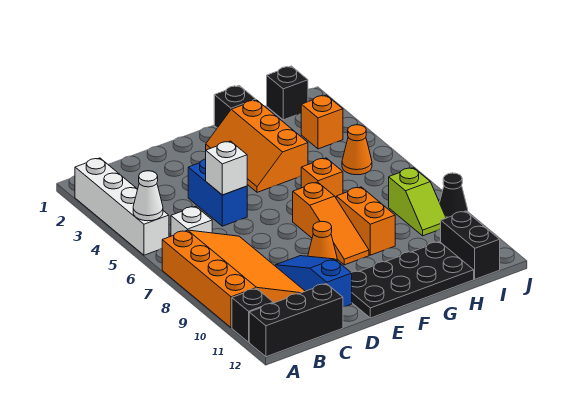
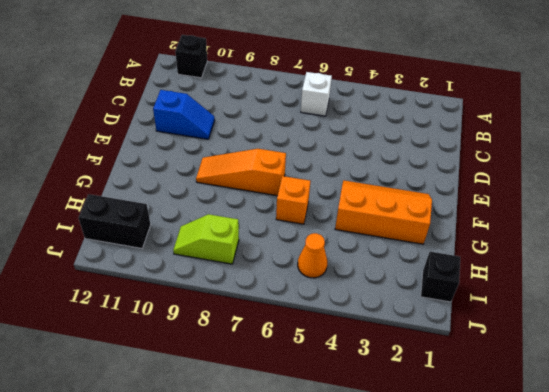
blue 1x2 slope [153,90,215,139] -> blue 1x3 slope [275,256,352,307]
none -> white 1x4 brick [75,158,169,255]
none -> orange 3x4 slope [162,230,305,328]
none -> black 1x3 brick [249,284,343,357]

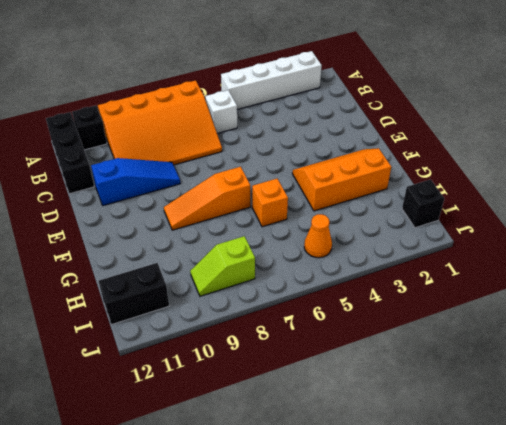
none -> blue 1x2 brick [188,159,247,226]
none -> orange 1x1 cone [308,221,337,260]
none -> black 2x4 plate [351,242,474,318]

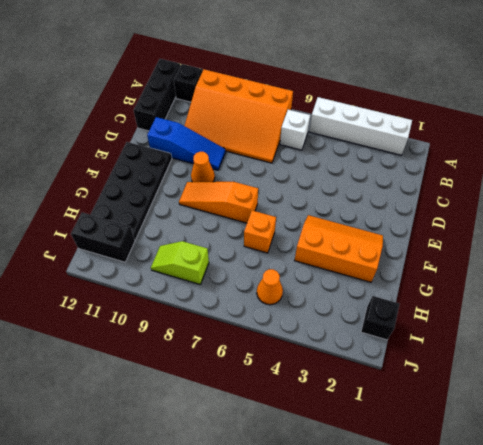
none -> blue 1x2 brick [188,159,247,226]
none -> black 1x1 brick [214,86,256,128]
none -> orange 1x2 brick [336,187,395,255]

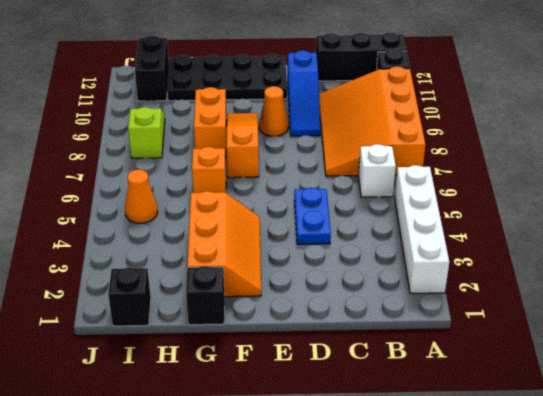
blue 1x2 plate [294,188,331,245] -> blue 1x2 brick [188,159,247,226]
none -> orange 1x1 brick [301,95,343,149]
none -> black 1x1 cone [440,173,468,218]
none -> white 1x1 cone [133,171,163,221]

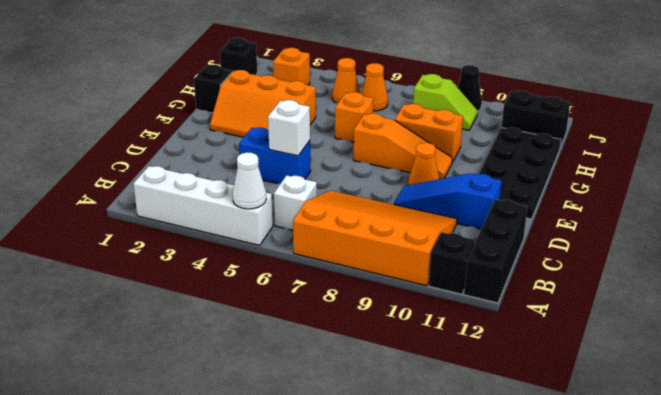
orange 1x1 cone [361,63,388,111] -> none

